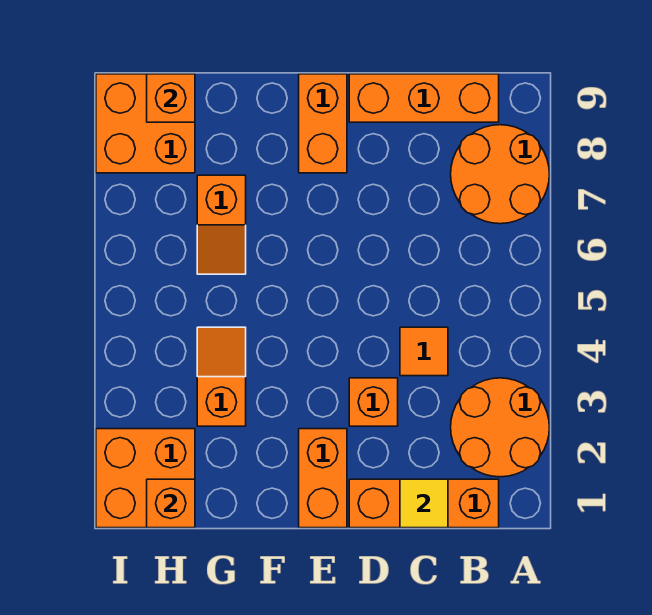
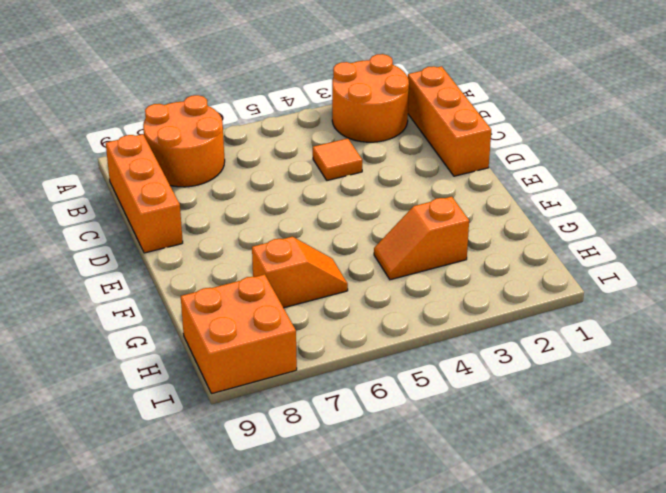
none -> orange 1x1 brick [349,378,398,426]
none -> orange 1x2 brick [299,429,347,528]
none -> orange 1x2 brick [299,74,347,173]

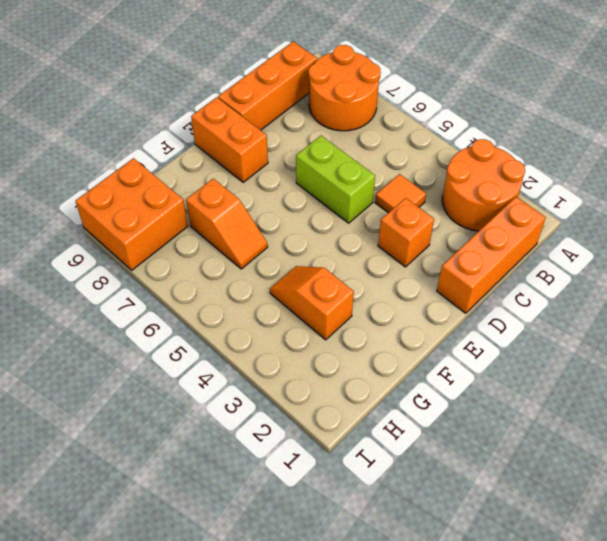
lime 1x2 brick [296,136,375,223] -> none
none -> orange 1x2 brick [299,429,347,528]
none -> orange 2x2 brick [96,429,195,528]
none -> yellow 1x1 tile [400,479,448,528]

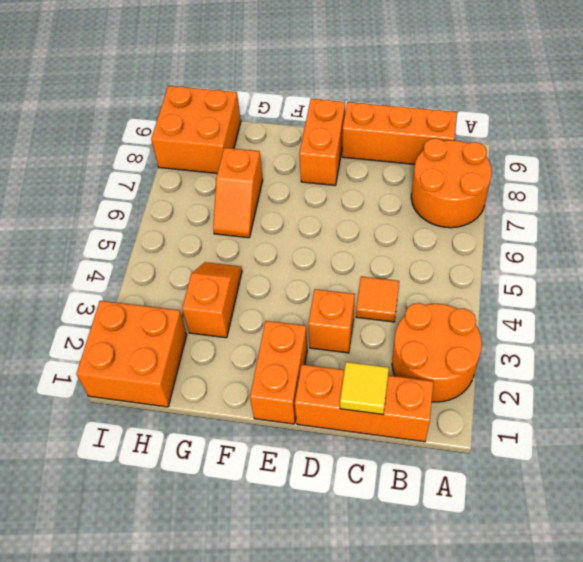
none -> orange 1x1 brick [147,479,195,528]
none -> orange 1x1 brick [147,74,195,122]

